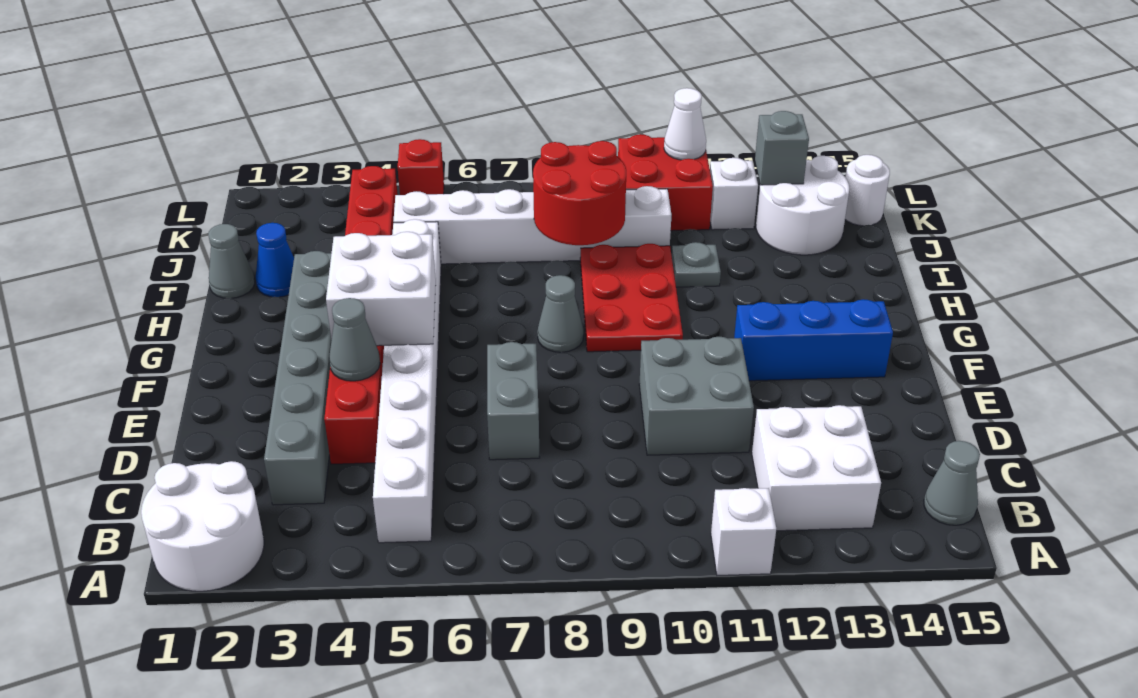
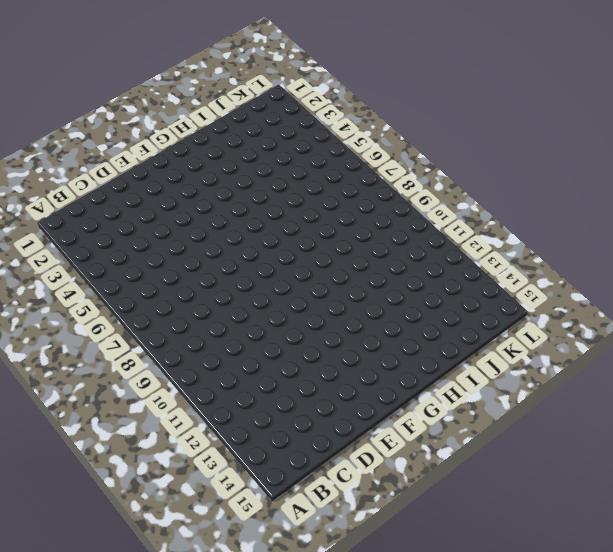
none -> white 2x2 round brick [141,461,264,591]
none -> white 1x1 brick [711,488,776,575]
none -> white 1x8 brick [373,219,441,543]

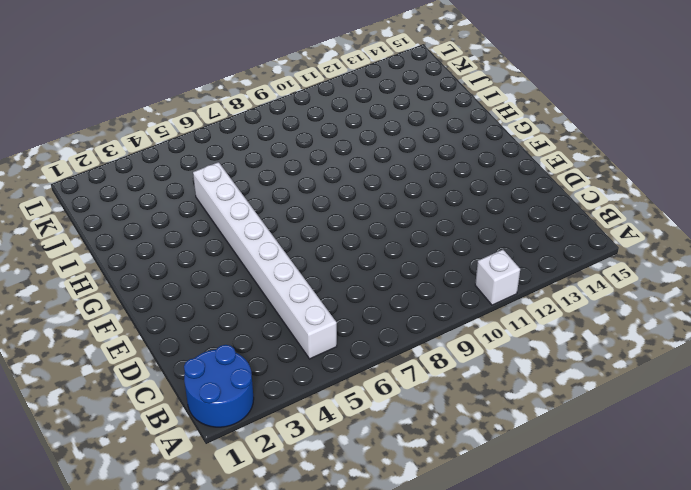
blue 2x2 round brick [184,345,254,427] -> white 2x2 round brick [141,461,264,591]
none -> white 2x2 brick [752,405,881,531]
none -> grey 1x1 cone [924,441,980,525]
none -> grey 1x6 brick [264,251,332,505]

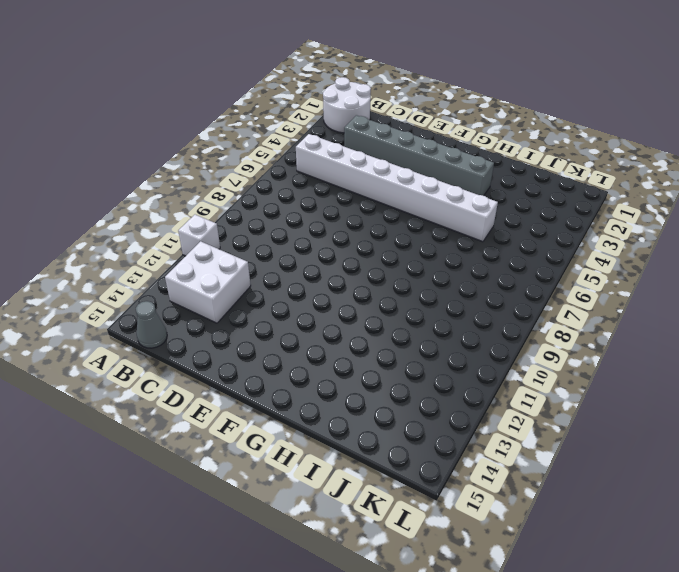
none -> red 1x8 brick [324,166,398,464]
none -> grey 1x2 brick [487,342,540,460]
none -> grey 2x2 brick [639,337,754,455]

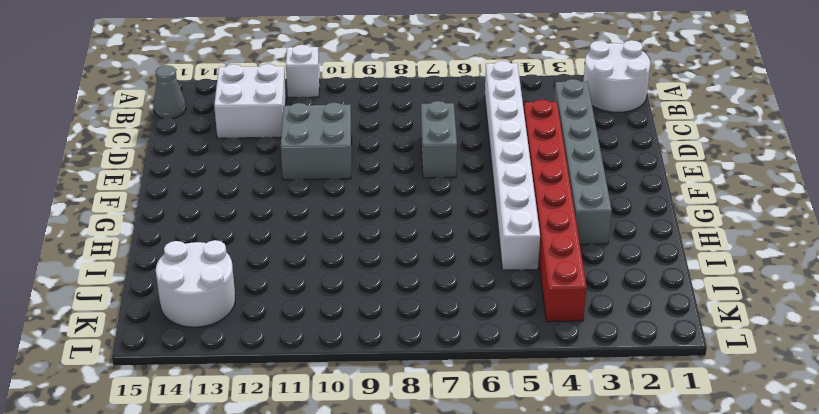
none -> blue 1x3 brick [734,299,893,381]
none -> grey 1x1 cone [537,275,584,352]
none -> red 2x3 plate [580,244,683,352]

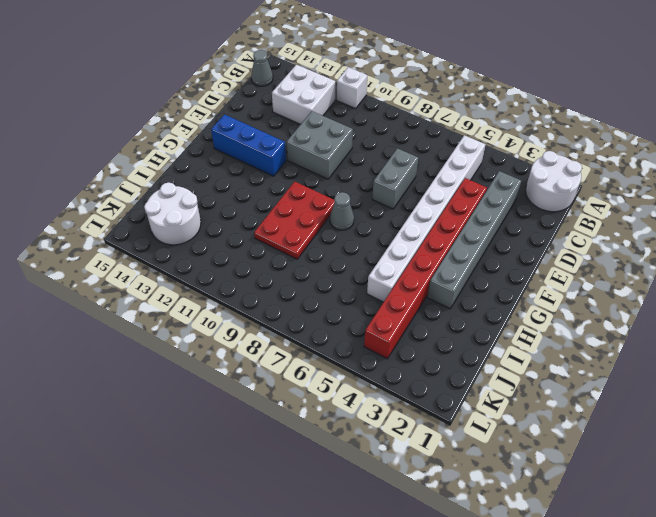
none -> grey 1x1 cone [208,224,255,298]
none -> blue 1x1 cone [256,223,294,297]
none -> grey 1x1 plate [672,242,721,287]

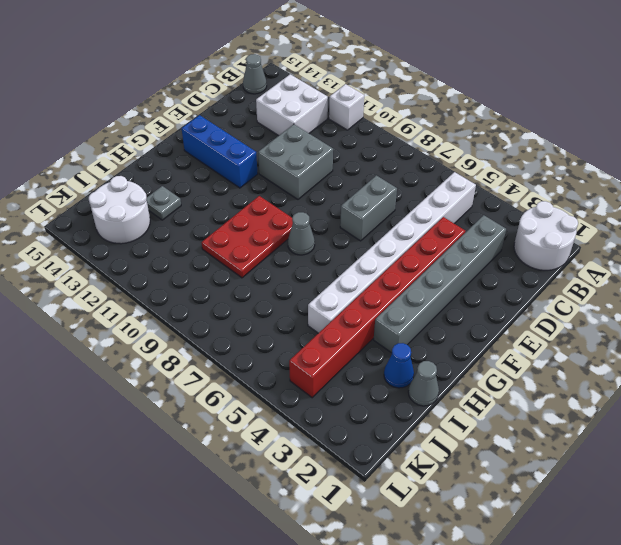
grey 1x1 plate [147,186,181,220] -> grey 1x1 plate moved to [672,242,721,287]
none -> white 1x6 brick [393,186,671,264]
none -> red 2x2 brick [618,134,713,231]
none -> white 1x1 brick [710,158,758,230]

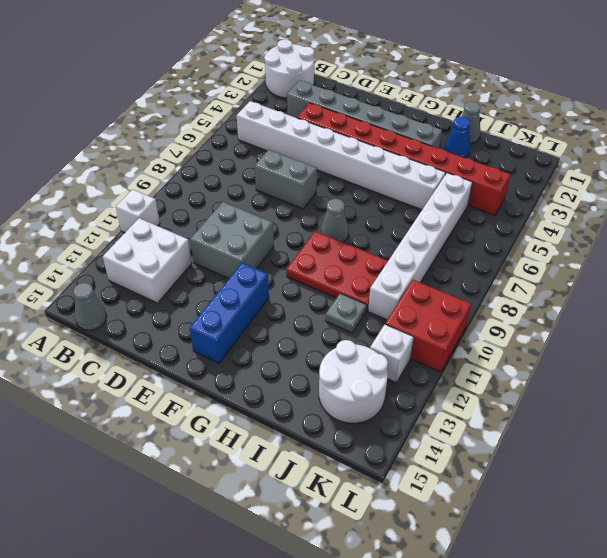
none -> white 1x1 round brick [845,155,890,226]
none -> red 1x1 brick [398,139,444,195]
none -> grey 1x1 cone [329,298,380,381]

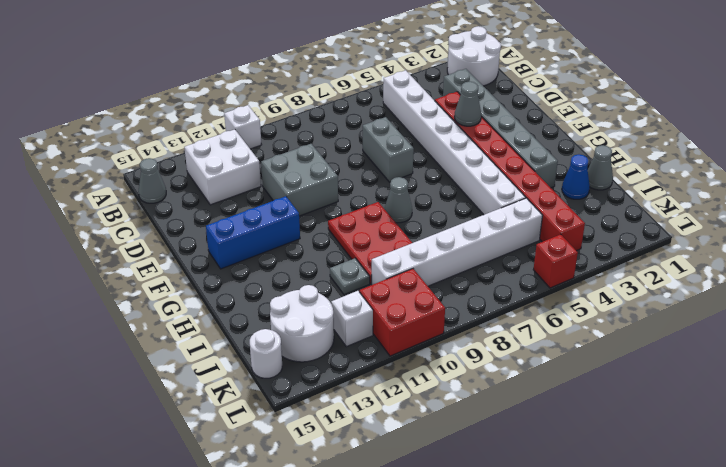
none -> white 2x2 brick [326,232,436,346]
none -> red 2x2 round brick [533,141,626,245]
none -> grey 1x1 brick [755,111,809,185]

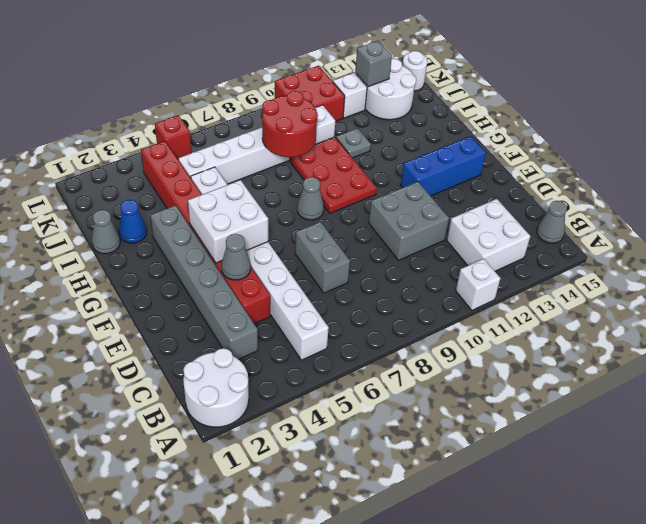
none -> white 1x1 cone [664,88,706,160]

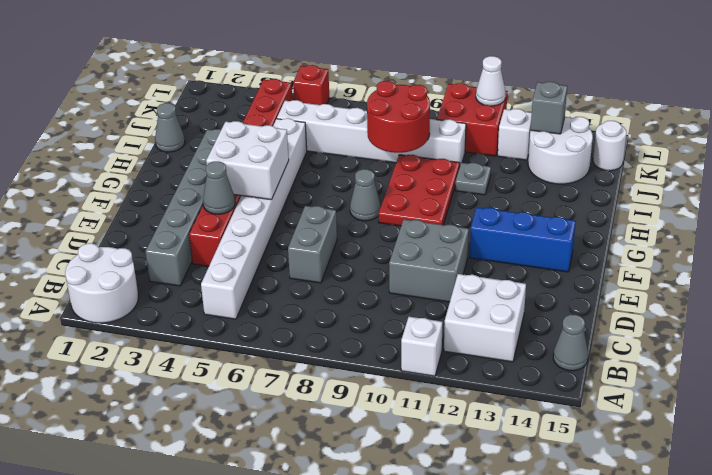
none -> blue 1x1 cone [256,223,294,297]

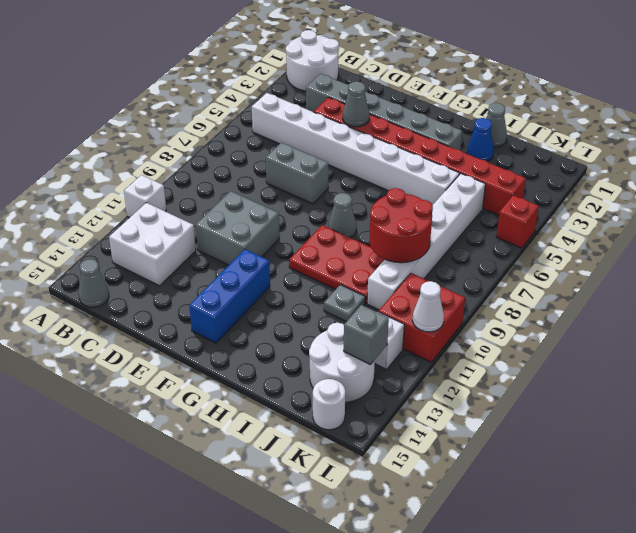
none -> white 2x2 brick [326,232,436,346]

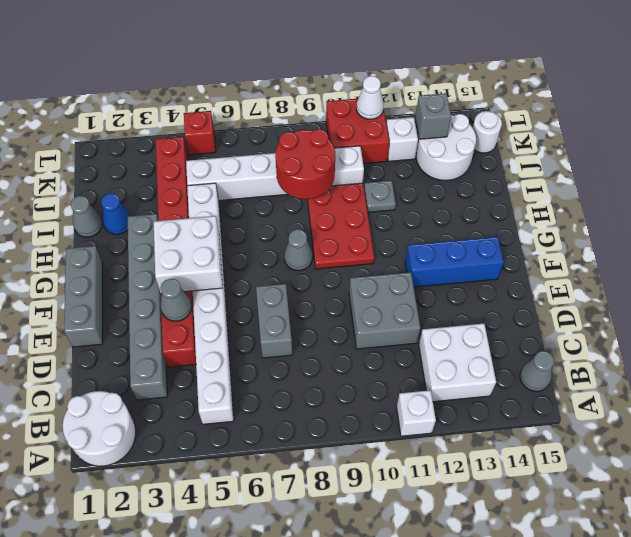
grey 1x3 brick [64,246,103,347] -> none

